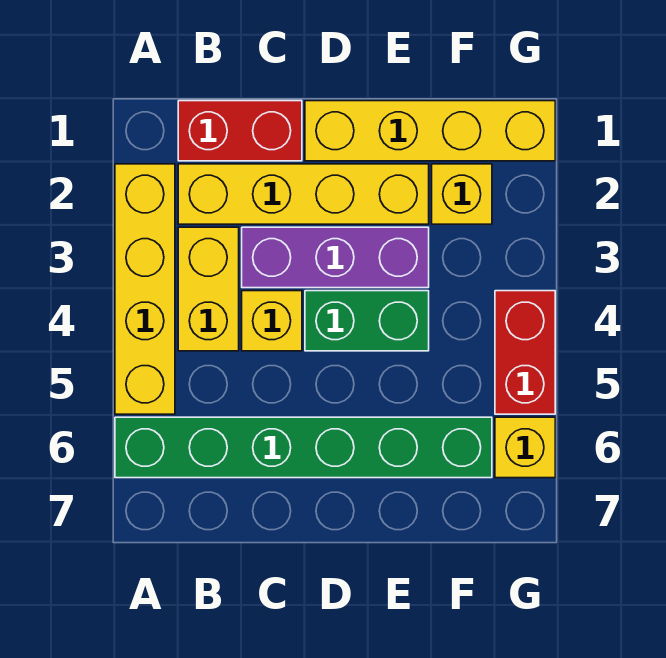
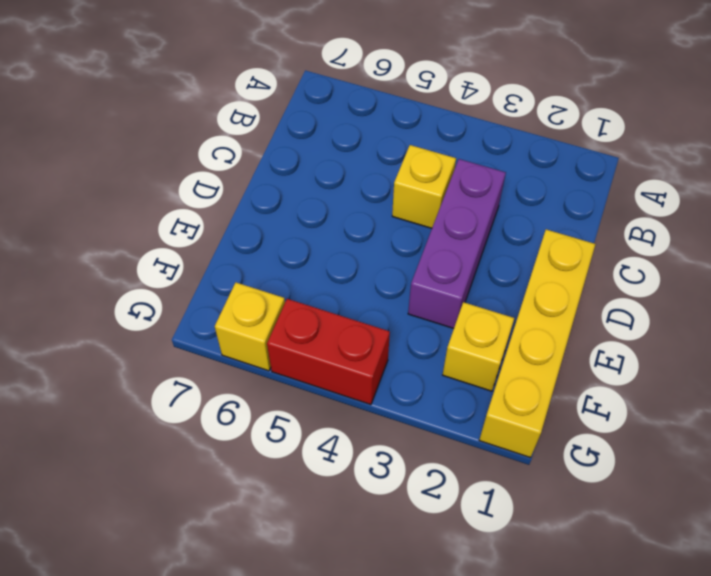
none -> yellow 1x4 brick [115,164,175,414]
none -> green 1x6 brick [115,417,492,478]
none -> red 1x2 brick [178,101,302,161]

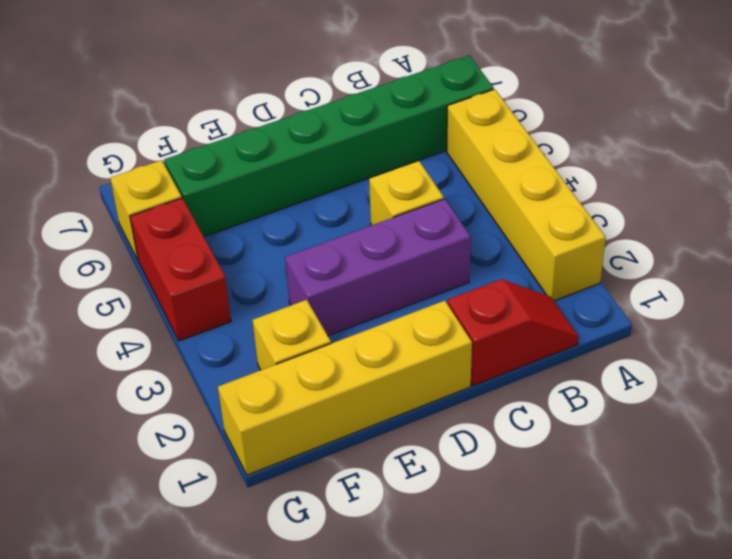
red 1x2 slope [448,279,579,386] -> red 1x2 brick [178,101,302,161]
none -> yellow 1x4 brick [178,164,429,224]
none -> yellow 1x2 brick [178,227,239,351]
none -> green 1x2 brick [305,291,429,351]

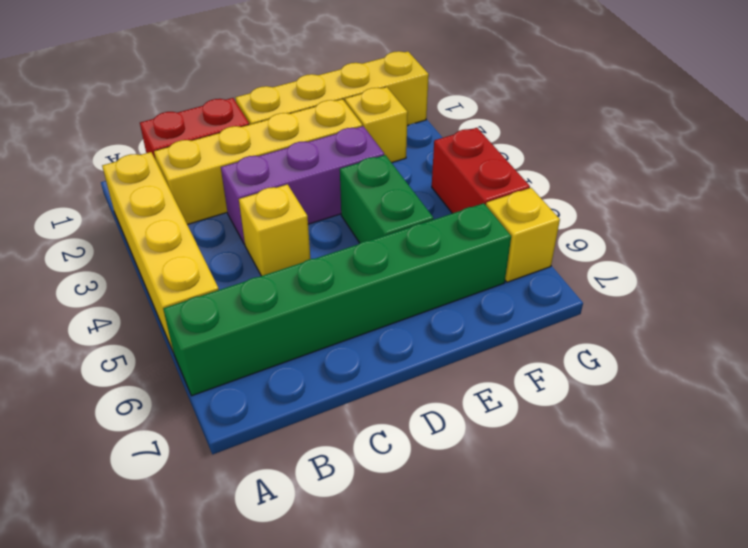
green 1x2 brick [340,155,433,243] -> green 1x2 brick turned to [305,291,429,351]
none -> yellow 1x2 brick [178,227,239,351]

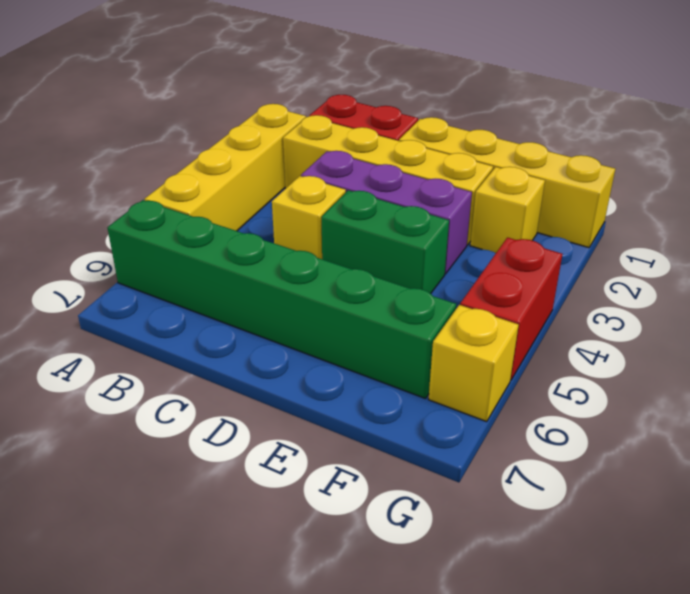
none -> yellow 1x2 brick [178,227,239,351]

